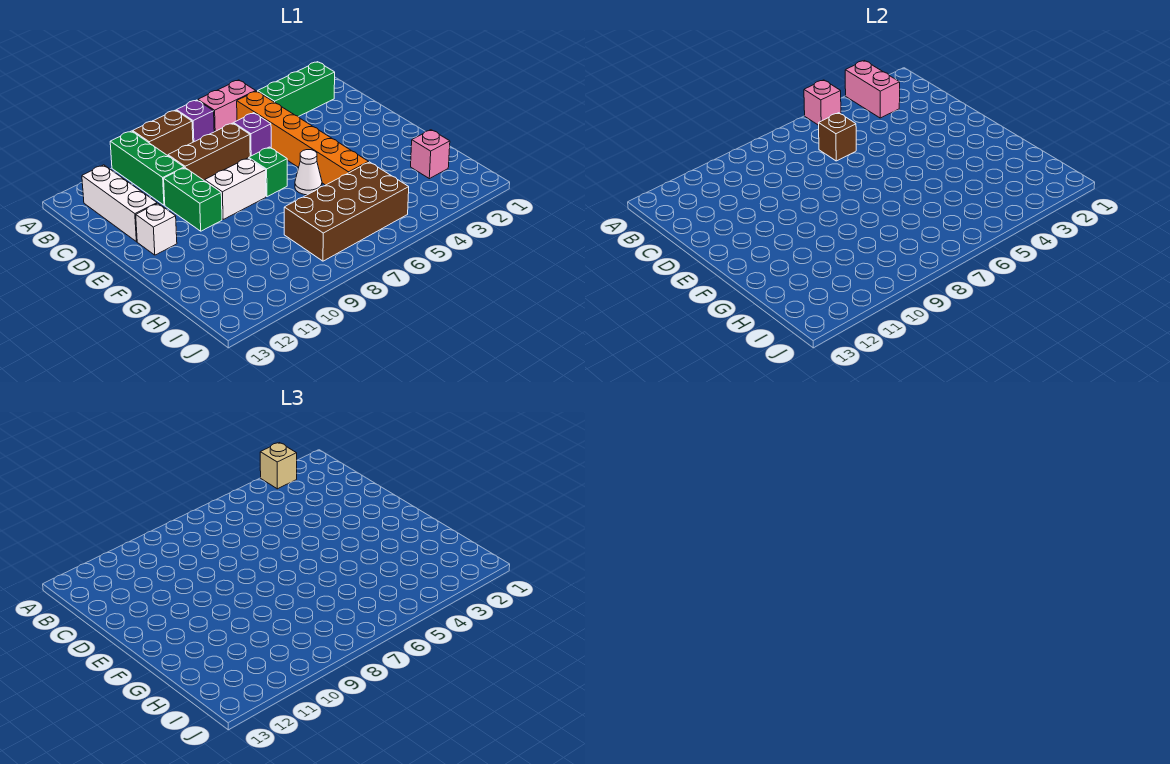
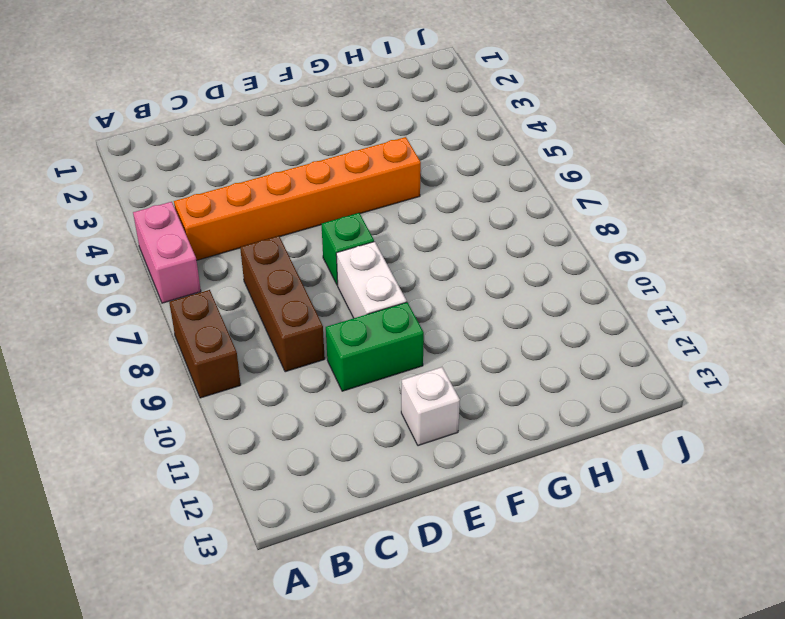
none -> purple 1x1 brick [176,100,214,142]
none -> green 1x3 brick [110,131,184,205]
none -> green 1x3 brick [258,62,335,117]

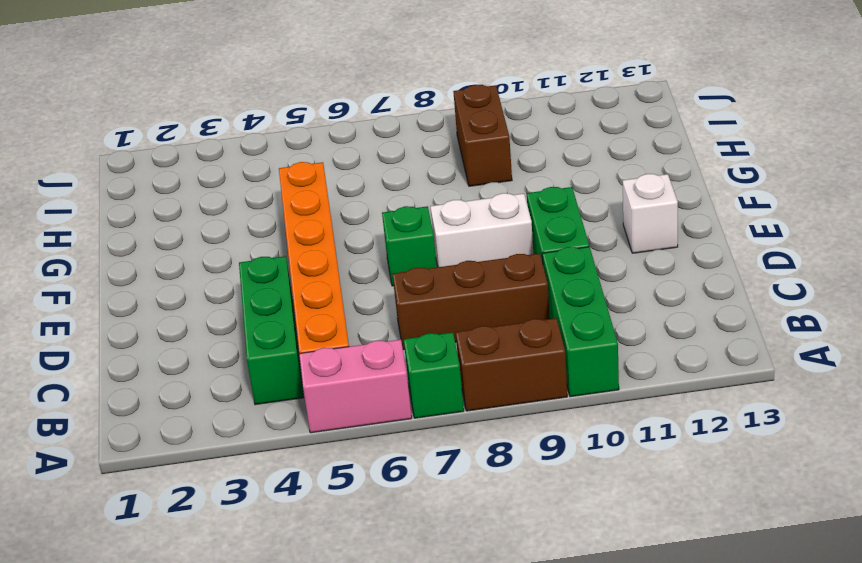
green 1x1 brick [404,332,464,418] -> purple 1x1 brick [176,100,214,142]
green 1x3 brick [239,256,304,405] -> green 1x3 brick turned to [258,62,335,117]
brown 1x2 brick [453,85,512,186] -> none
none -> white 1x3 brick [82,165,157,242]
none -> purple 1x1 brick [234,113,271,156]
none -> white 1x1 cone [295,150,322,195]

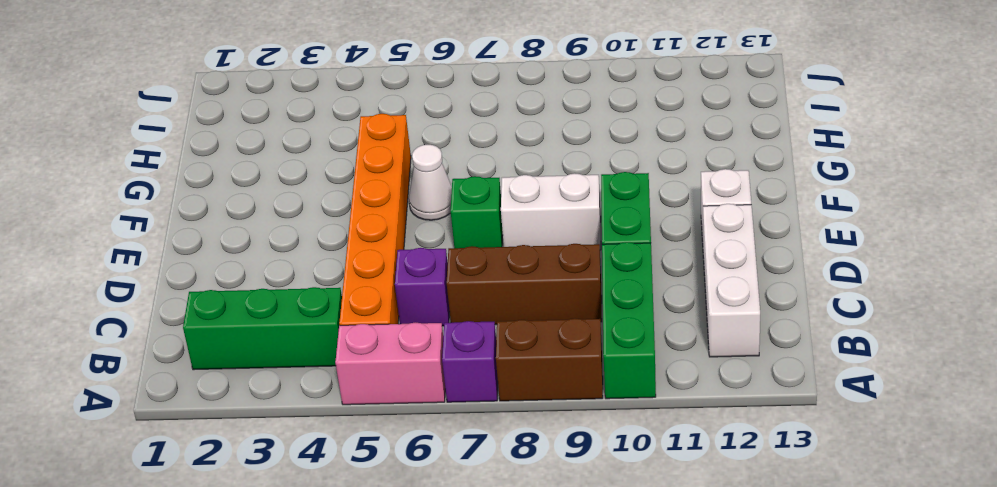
none -> pink 1x1 brick [411,130,450,179]
none -> brown 2x4 brick [284,162,409,261]
none -> pink 1x2 brick [845,61,900,118]

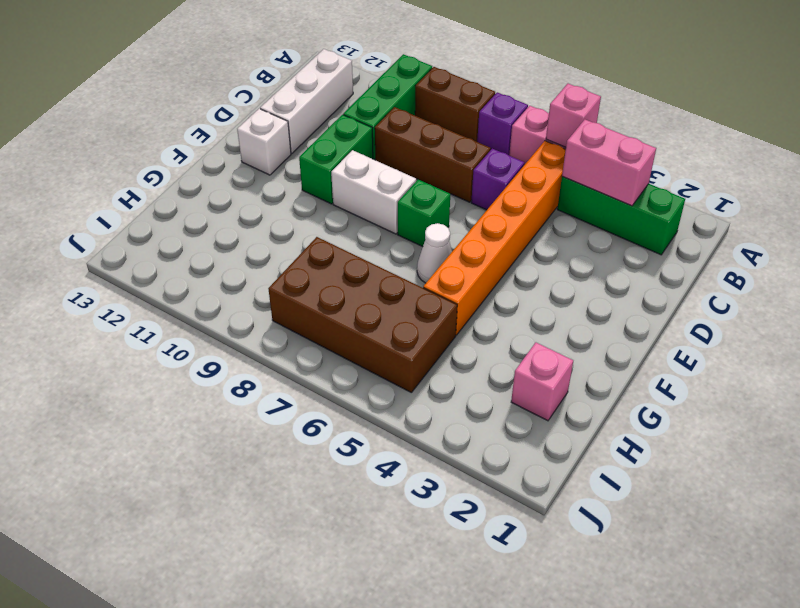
pink 1x2 brick [562,120,656,206] -> pink 1x2 brick turned to [845,61,900,118]
none -> brown 1x1 brick [819,113,856,161]
none -> tan 1x1 brick [260,443,297,489]

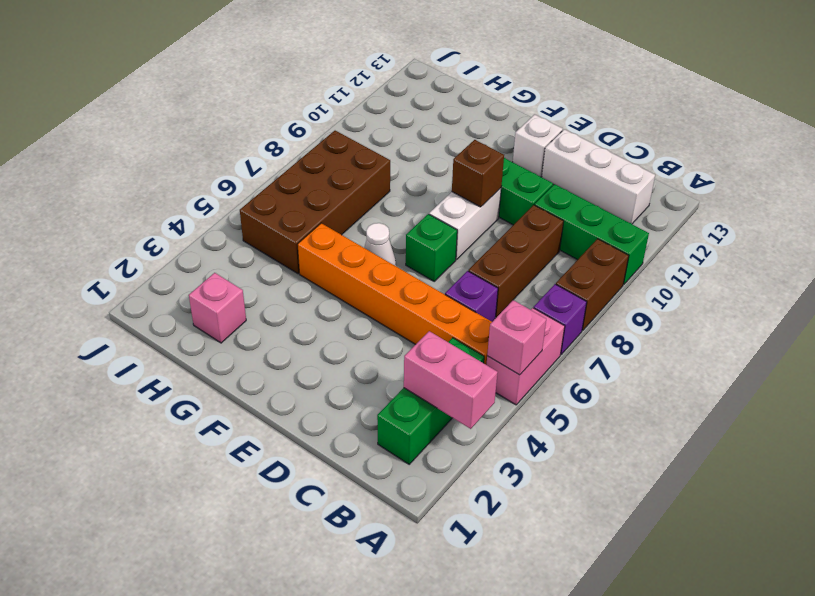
brown 1x1 brick [452,140,504,207] -> brown 1x1 brick moved to [819,113,856,161]
none -> tan 1x1 brick [260,443,297,489]

